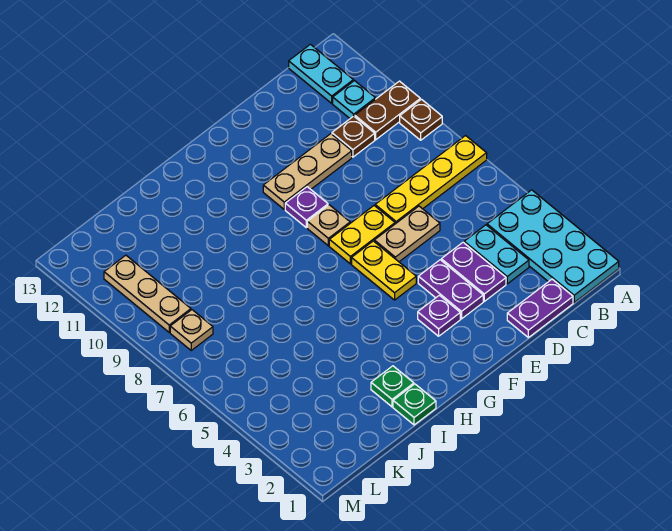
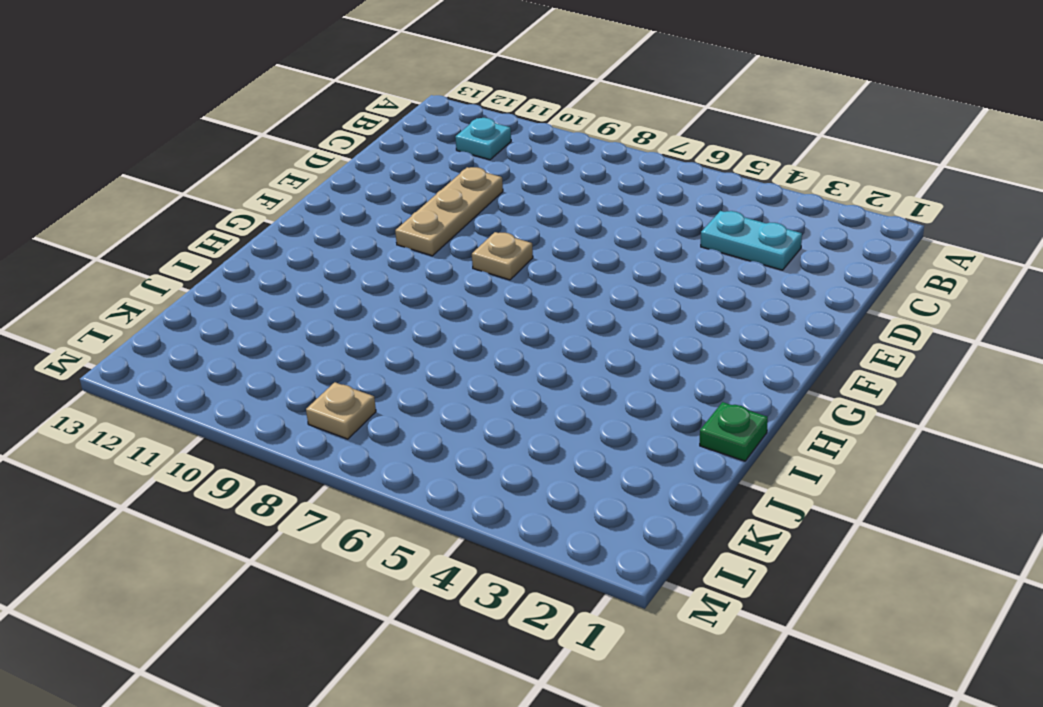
none -> cyan 2x4 plate [487,190,619,303]
none -> yellow 1x4 plate [375,136,487,224]
none -> brown 1x1 plate [400,99,442,140]

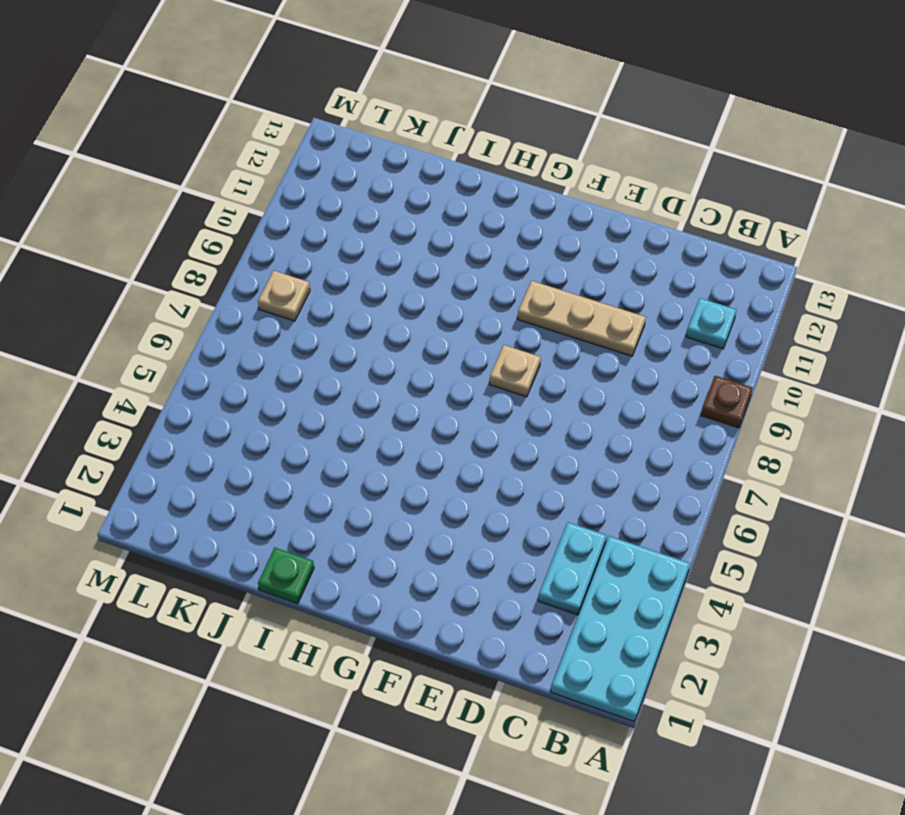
none -> yellow 1x4 plate [375,136,487,224]
none -> brown 1x2 plate [355,81,420,140]
none -> cyan 1x2 plate [289,44,353,103]

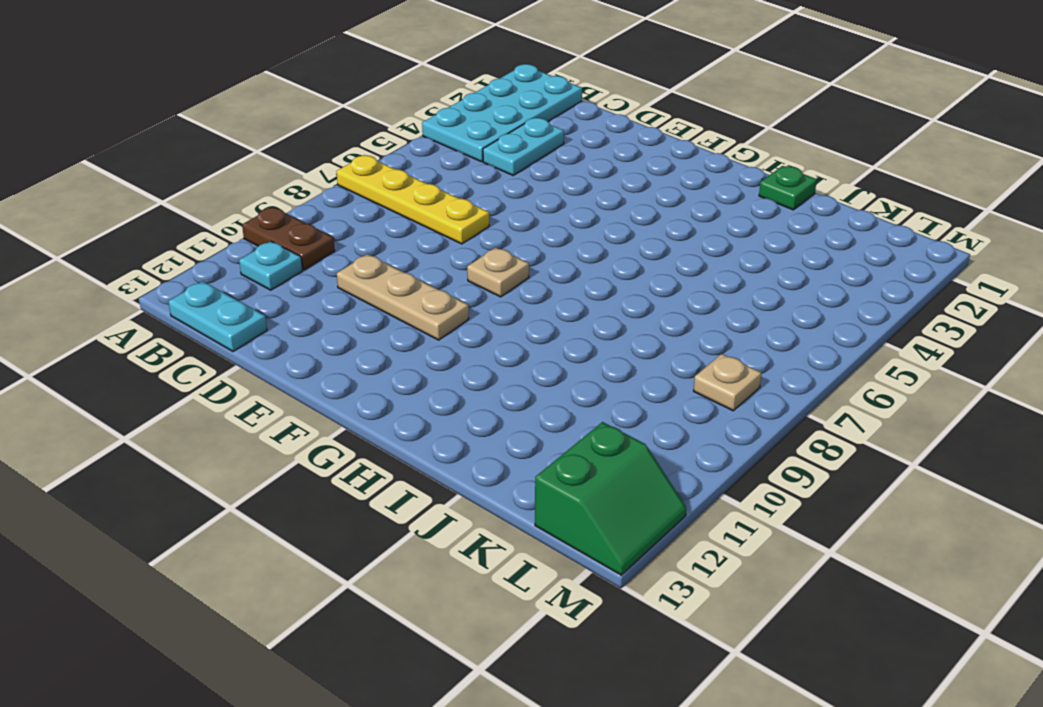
cyan 1x2 plate [168,281,267,352] -> cyan 1x2 plate turned to [289,44,353,103]
green 2x2 slope [535,422,686,575] -> none
none -> brown 1x1 plate [400,99,442,140]
none -> purple 1x2 plate [507,279,573,338]
none -> brown 1x1 plate [332,116,375,157]

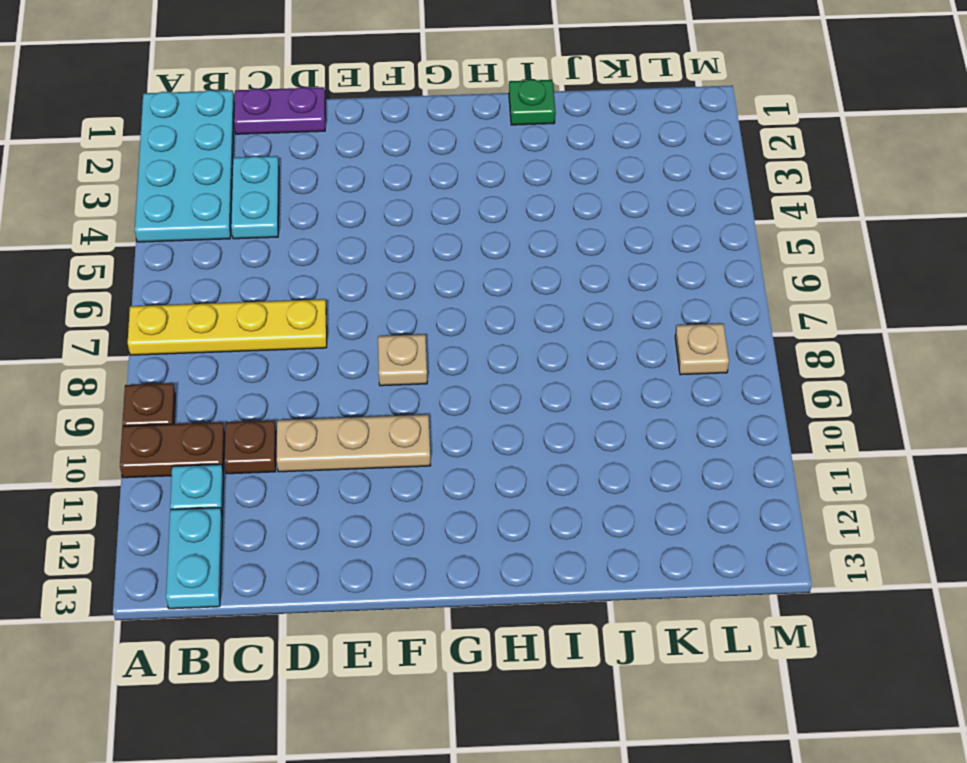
none -> purple 1x2 plate [441,242,506,301]
none -> tan 1x2 plate [374,206,440,262]
none -> purple 1x2 plate [418,260,483,319]

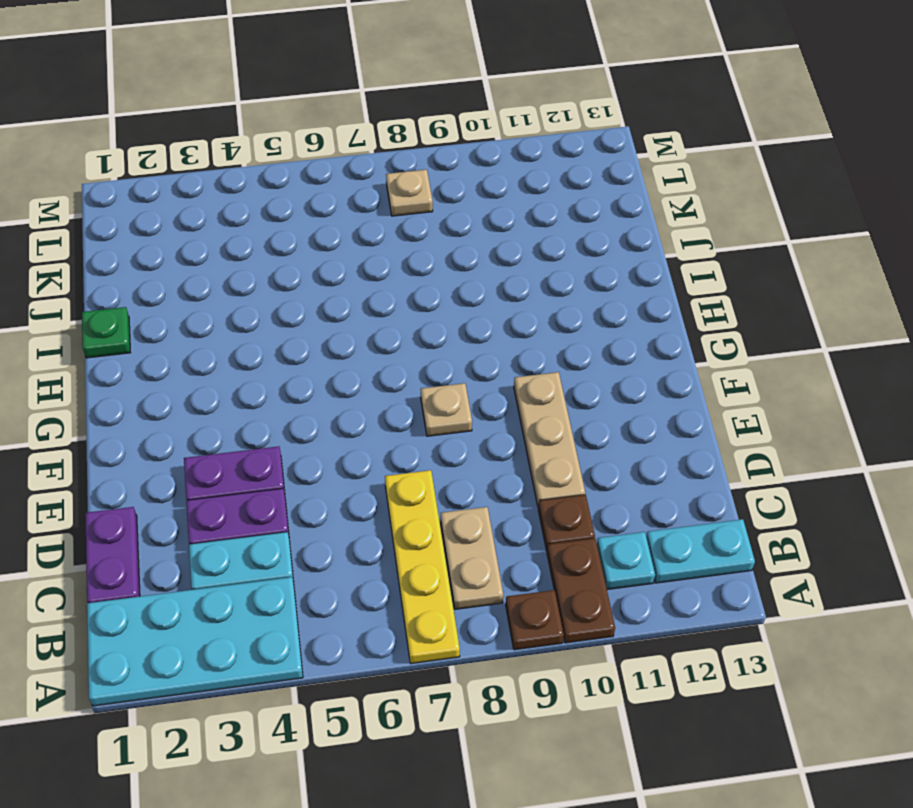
tan 1x2 plate [441,507,503,609] -> tan 1x2 plate moved to [374,206,440,262]
none -> yellow 1x2 plate [329,206,395,264]
none -> purple 1x1 plate [418,295,460,336]
none -> yellow 1x2 plate [352,241,416,300]

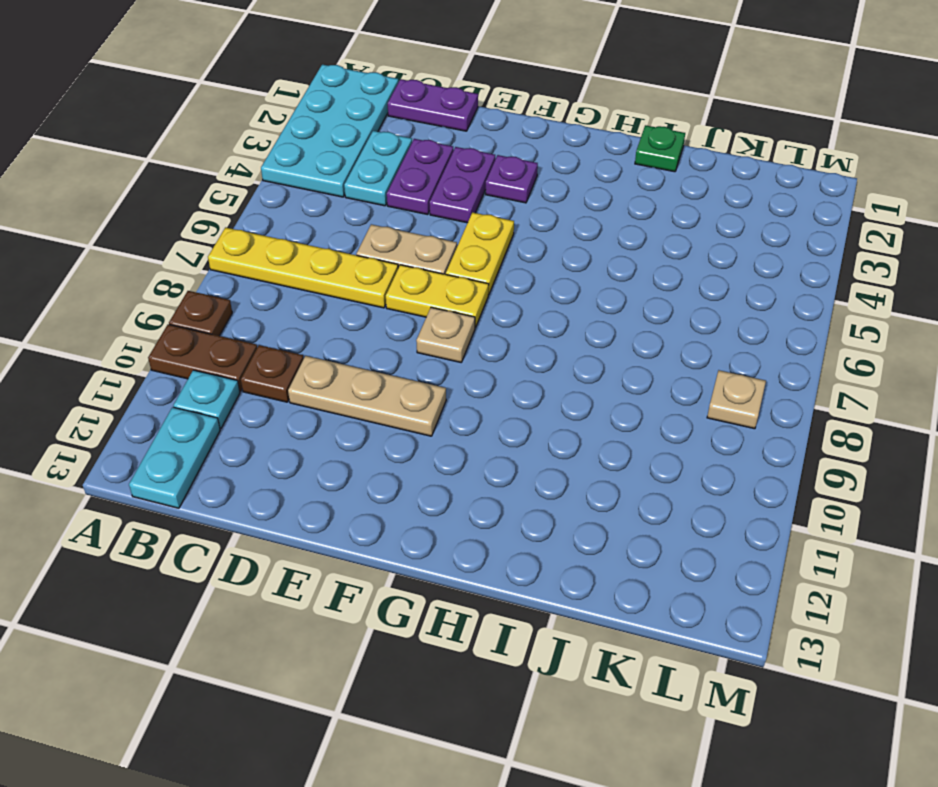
none -> purple 1x1 plate [285,187,328,228]
none -> green 1x1 plate [371,366,414,407]
none -> tan 1x3 plate [104,255,191,332]

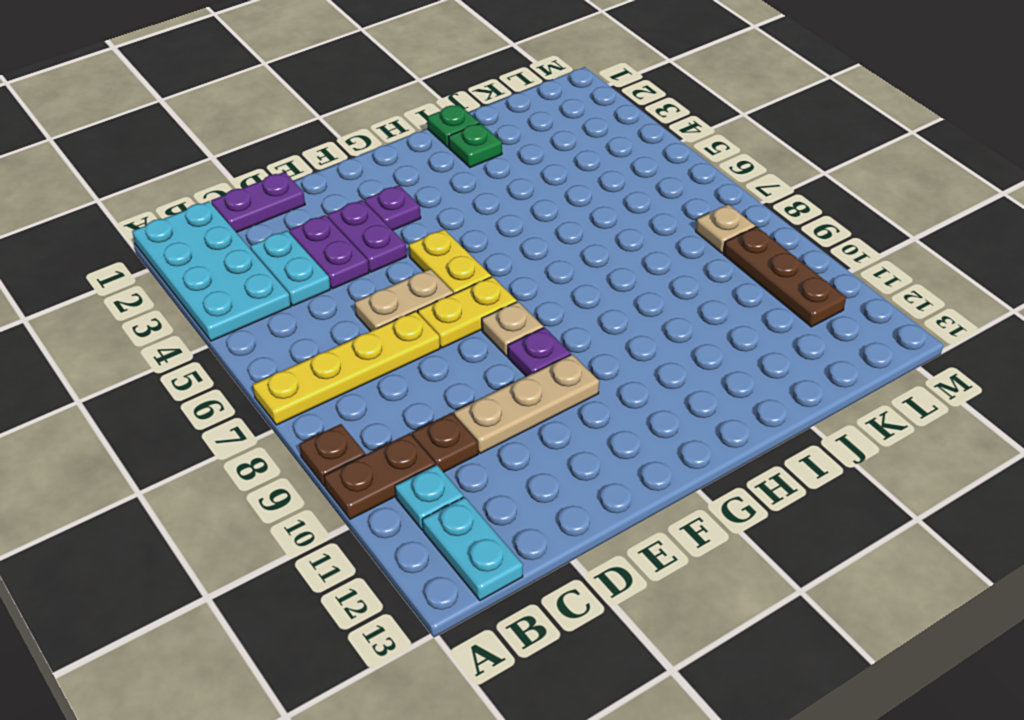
brown 1x3 plate [723,227,846,327] -> tan 1x3 plate [104,255,191,332]

